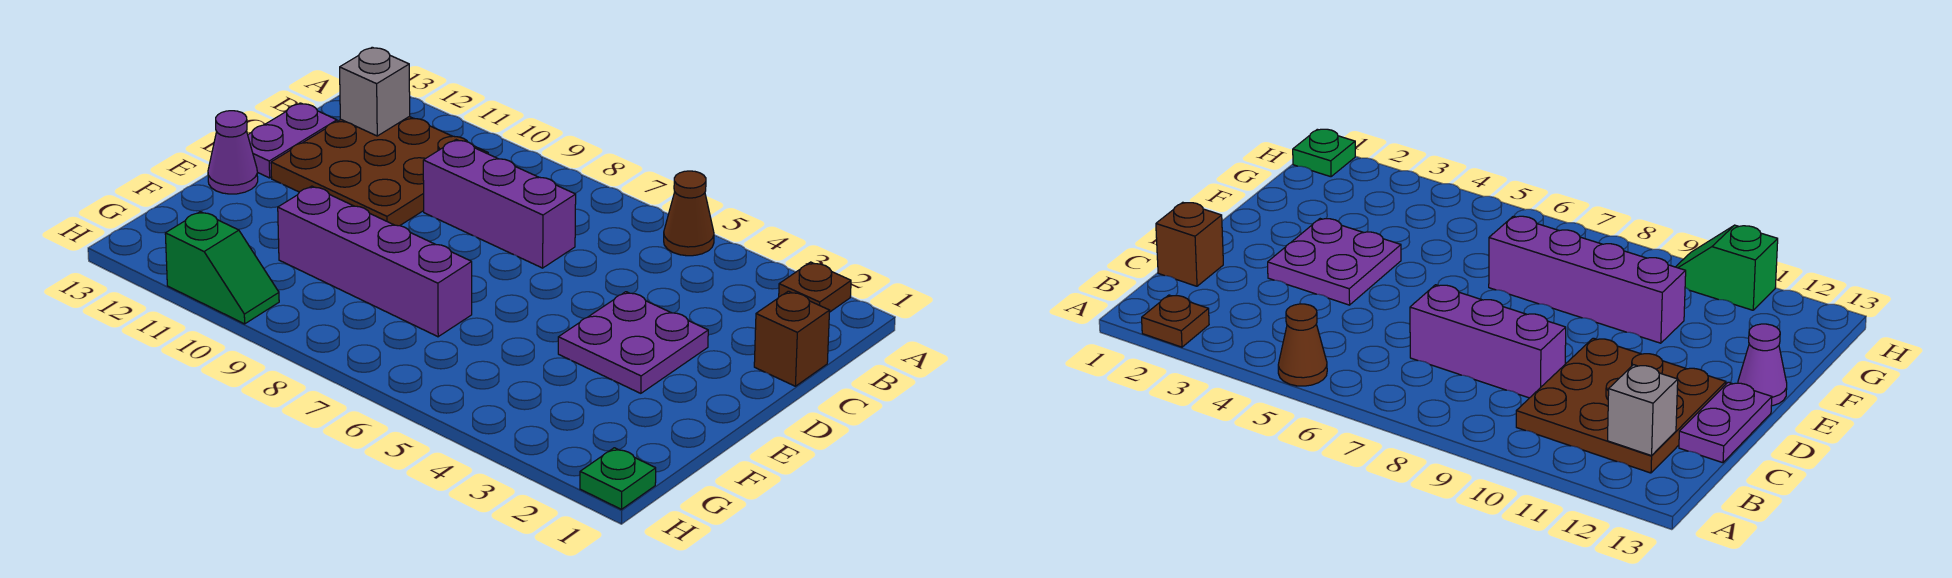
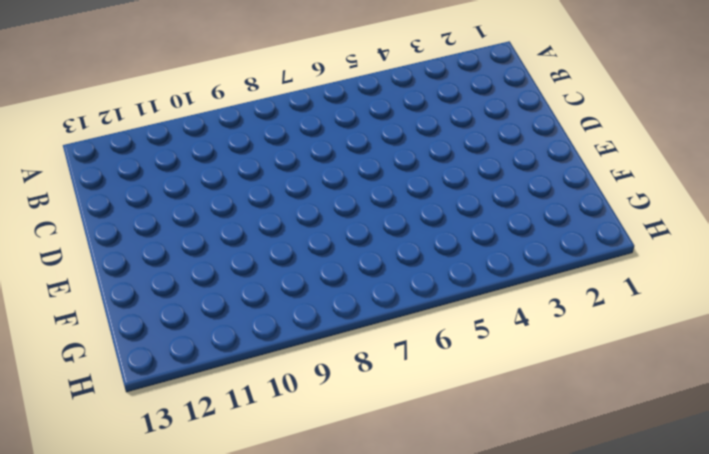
none -> brown 1x1 plate [779,262,851,312]
none -> brown 1x1 cone [664,171,714,256]
none -> brown 3x3 plate [271,117,488,226]

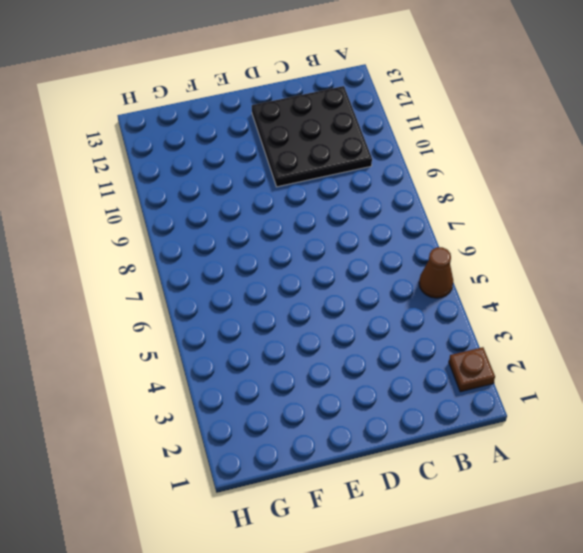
black 3x3 plate [252,86,372,187] -> brown 3x3 plate [271,117,488,226]
none -> brown 1x1 brick [754,291,830,386]
none -> purple 1x3 brick [423,140,576,268]
none -> purple 1x2 plate [248,103,337,178]

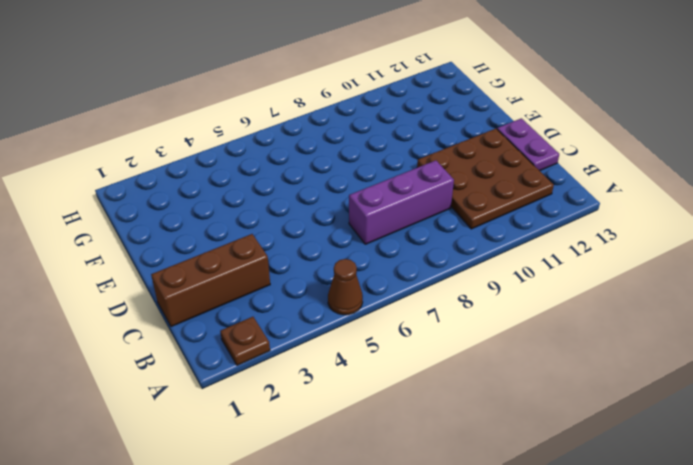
brown 1x3 brick [151,234,270,327] -> brown 1x1 brick [754,291,830,386]
none -> purple 2x2 plate [558,292,708,393]
none -> purple 1x1 cone [208,111,258,194]
none -> purple 1x4 brick [278,186,472,337]

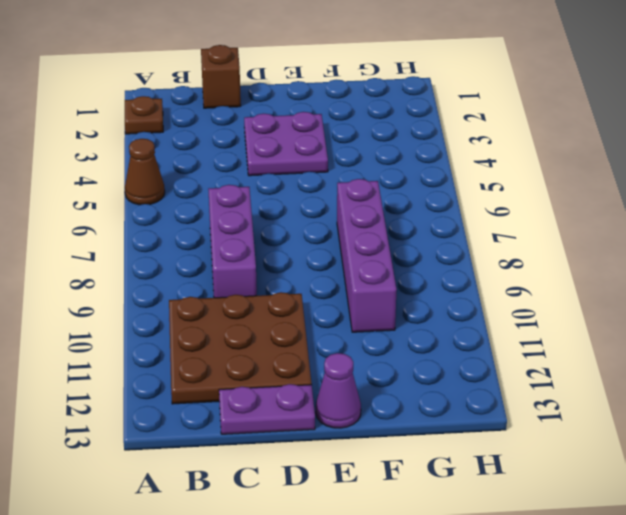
none -> green 1x1 plate [580,448,656,509]
none -> green 1x2 slope [165,212,279,324]
none -> grey 1x1 brick [340,47,410,136]

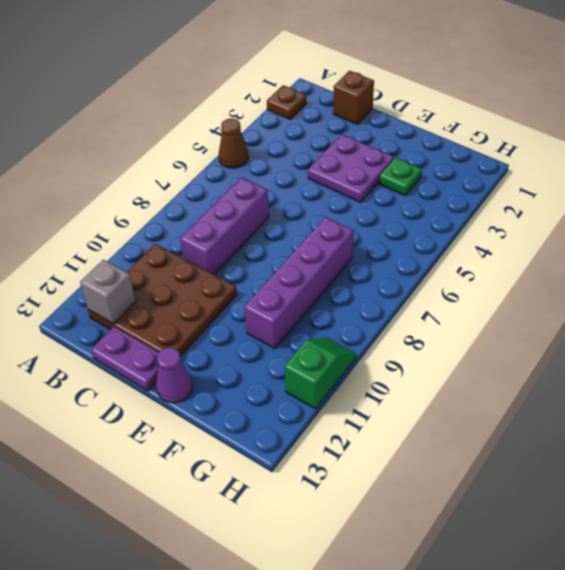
green 1x1 plate [379,158,422,196] -> green 1x1 plate moved to [580,448,656,509]

